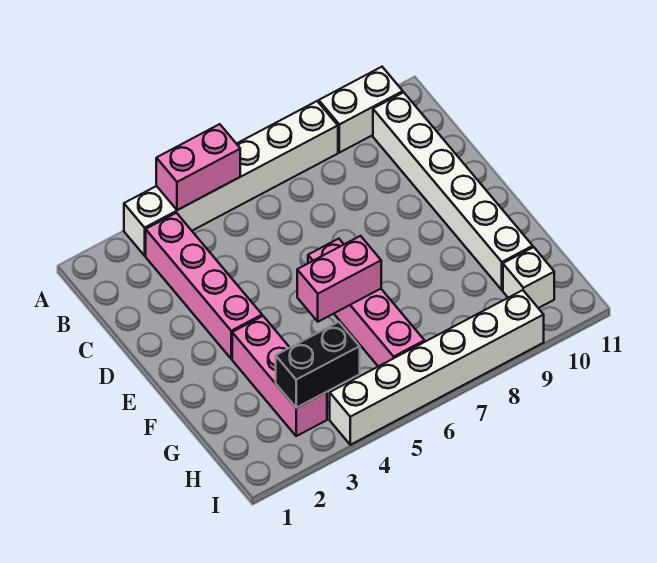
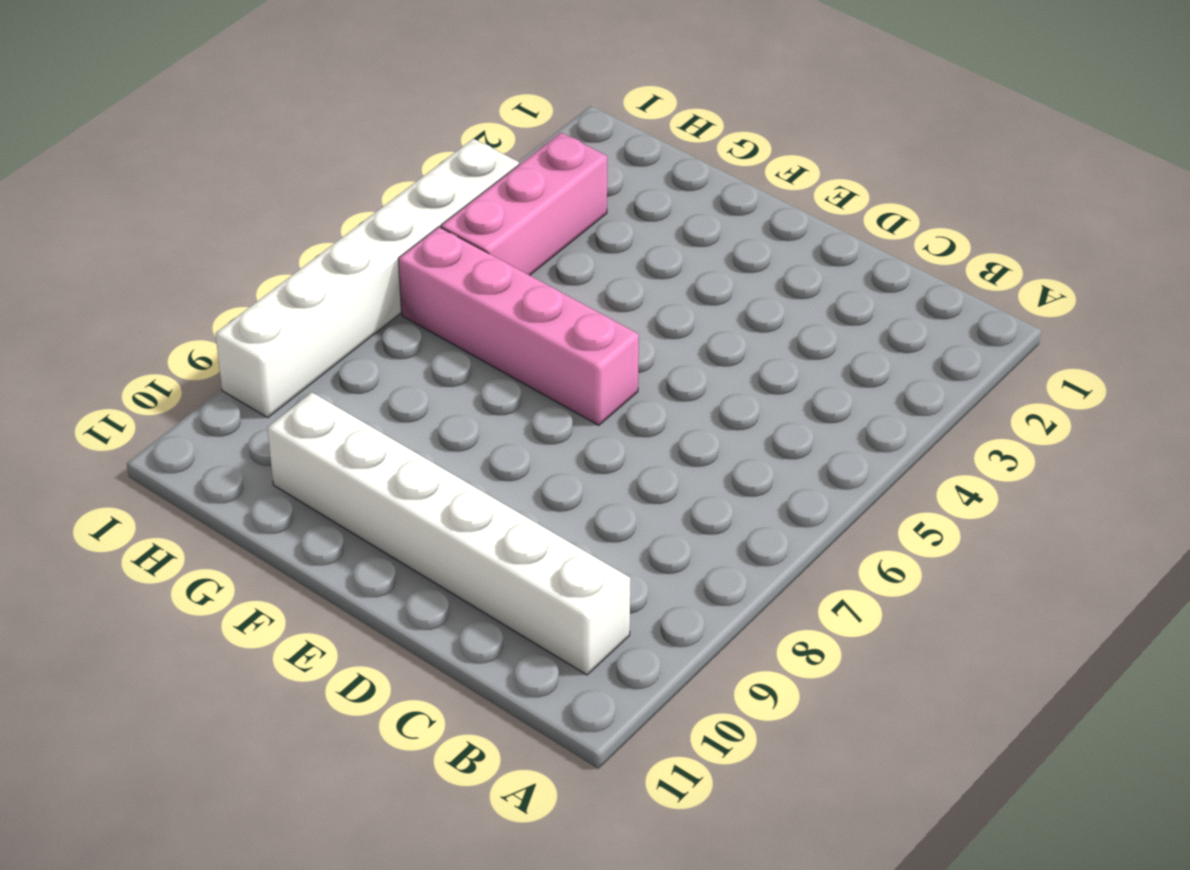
pink 1x3 brick [441,133,607,275] -> pink 1x3 brick turned to [232,316,327,436]
none -> white 1x6 brick [124,101,338,256]
none -> white 1x2 brick [319,67,403,153]

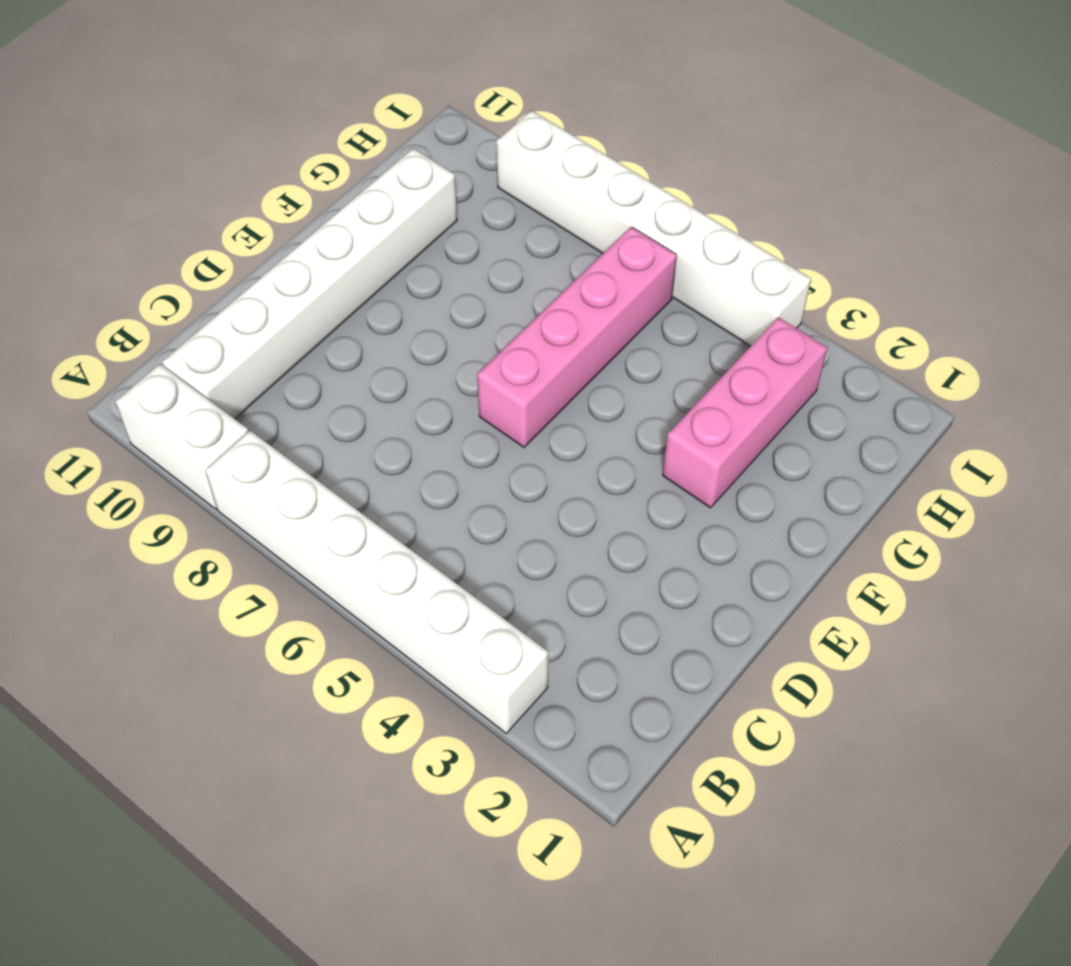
none -> pink 1x4 brick [146,213,262,359]
none -> white 1x1 brick [503,247,554,308]

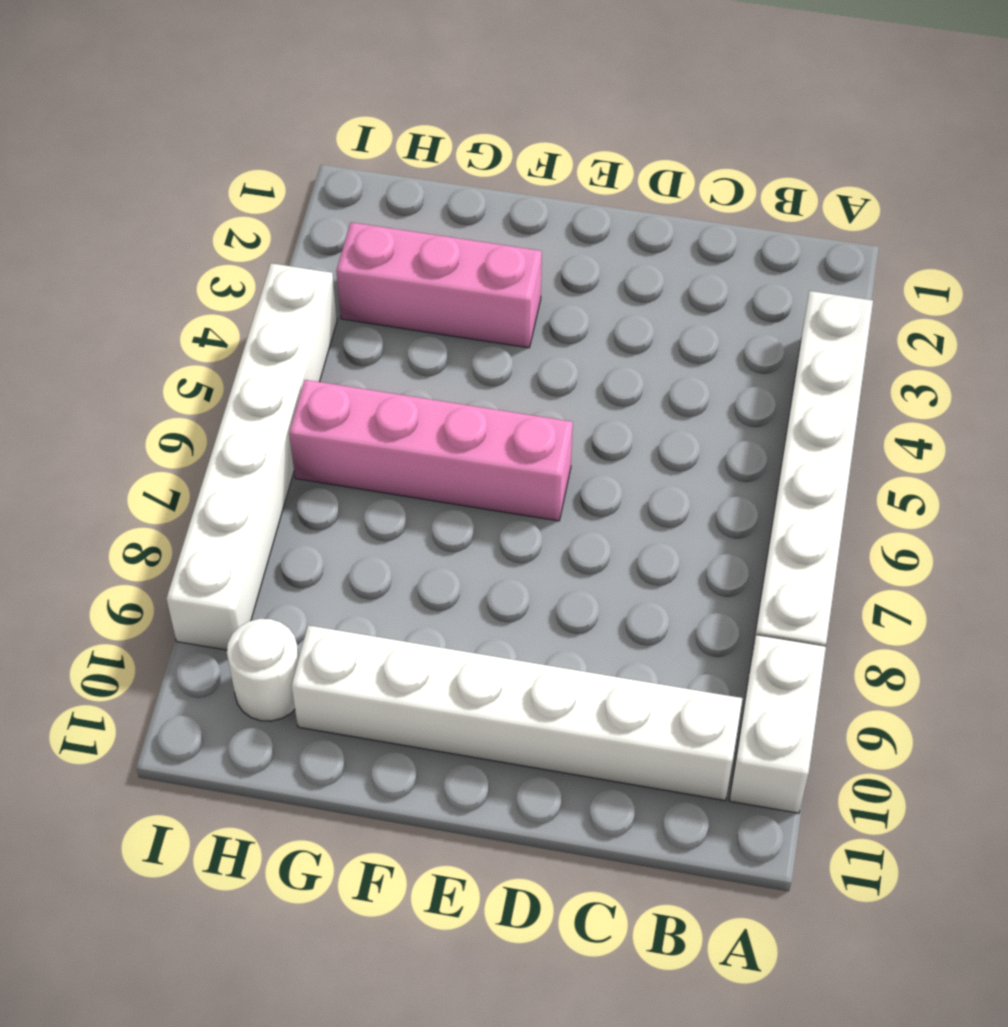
white 1x1 round brick [227,619,299,721] -> white 1x1 brick [503,247,554,308]
none -> pink 1x4 brick [146,213,262,359]
none -> pink 1x2 brick [156,124,240,210]

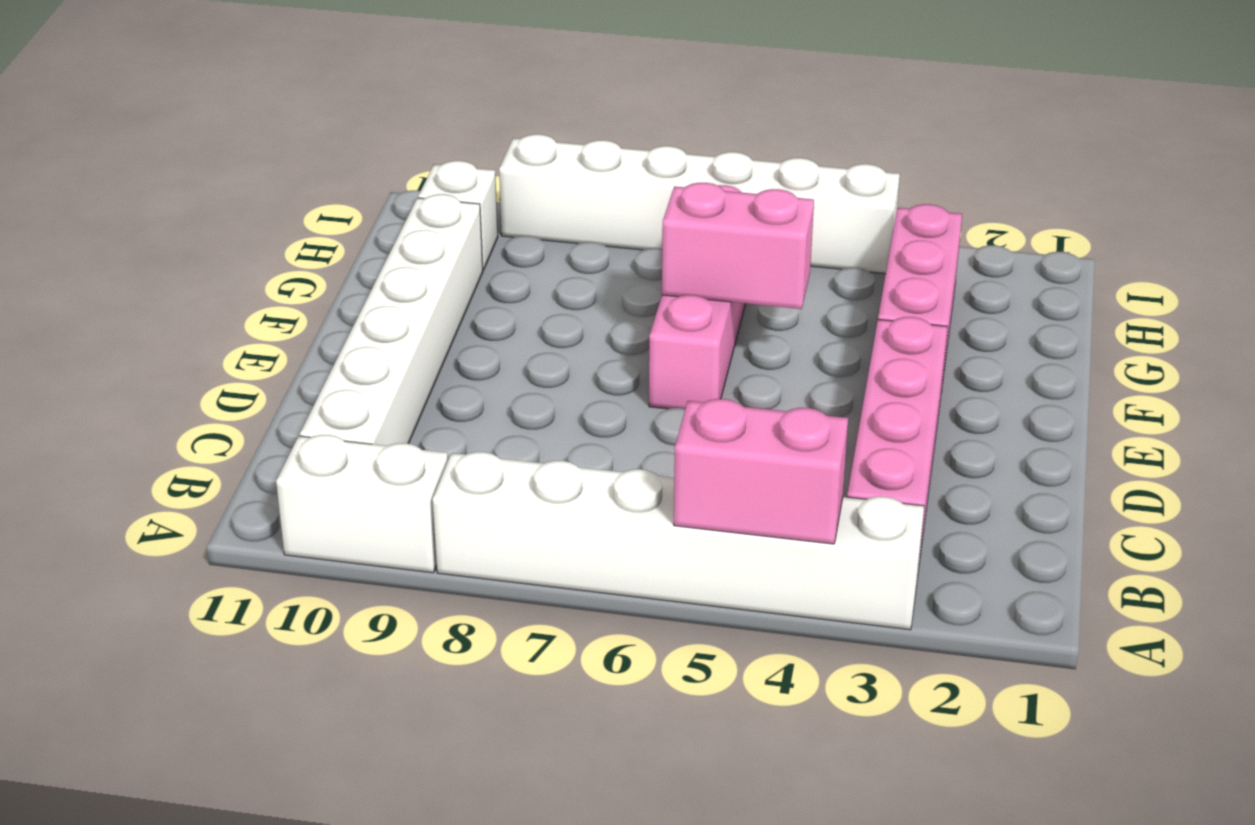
none -> black 1x2 brick [276,322,360,408]

